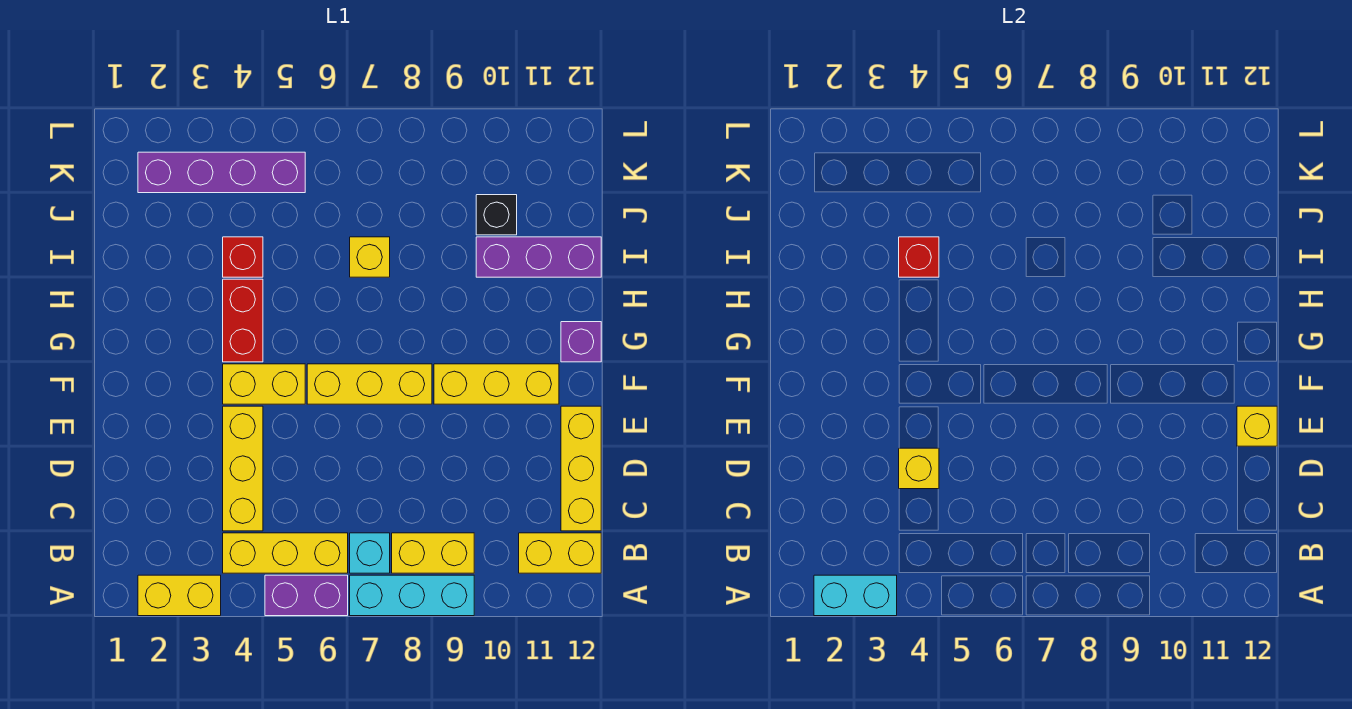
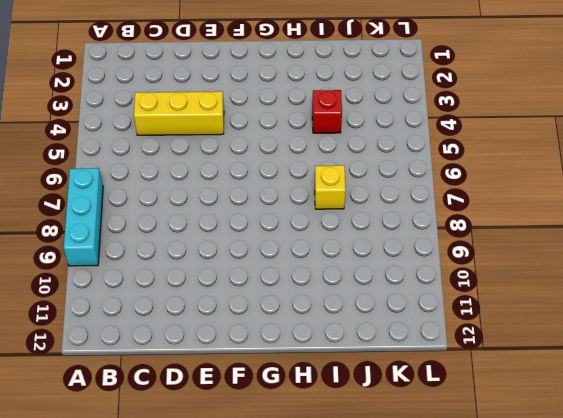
none -> yellow 1x2 brick [138,575,221,616]
none -> purple 1x2 brick [265,575,348,616]
none -> yellow 1x3 brick [223,533,348,573]

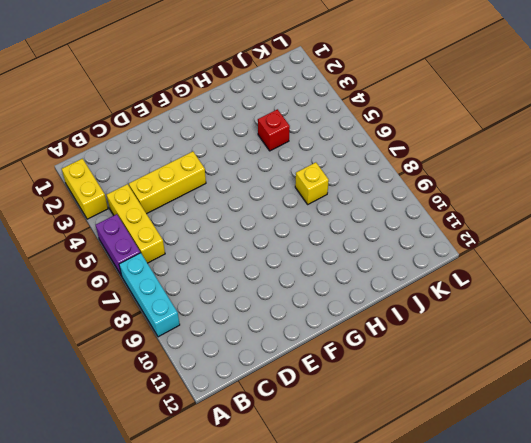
none -> cyan 1x1 brick [350,533,390,573]
none -> yellow 1x2 brick [392,533,474,573]
none -> yellow 1x2 brick [519,533,601,573]

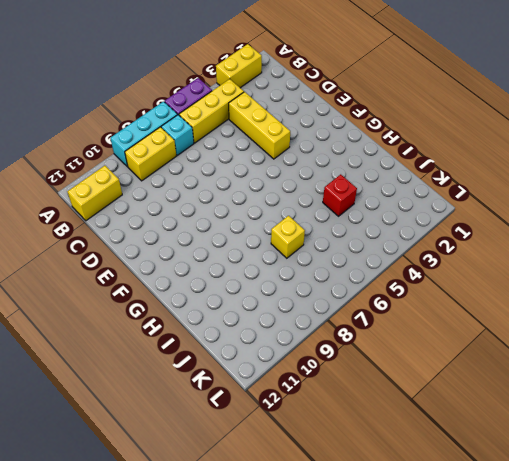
none -> yellow 1x3 brick [561,406,601,531]
none -> yellow 1x2 brick [223,364,305,404]
none -> yellow 1x3 brick [307,364,432,404]

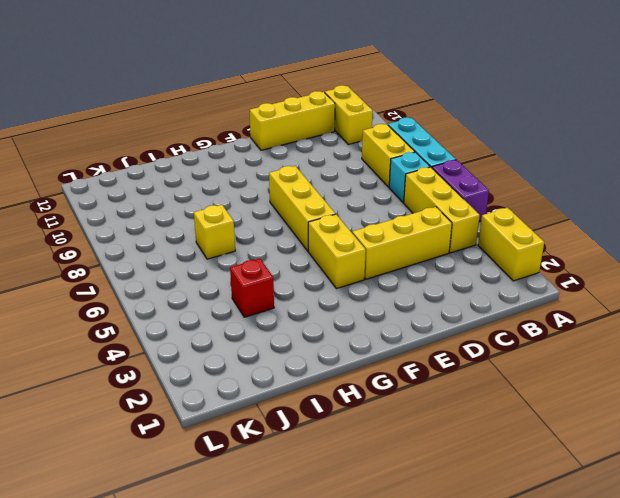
none -> yellow 1x3 brick [434,364,559,404]
none -> red 1x2 brick [223,279,263,362]
none -> purple 1x1 brick [561,322,601,362]

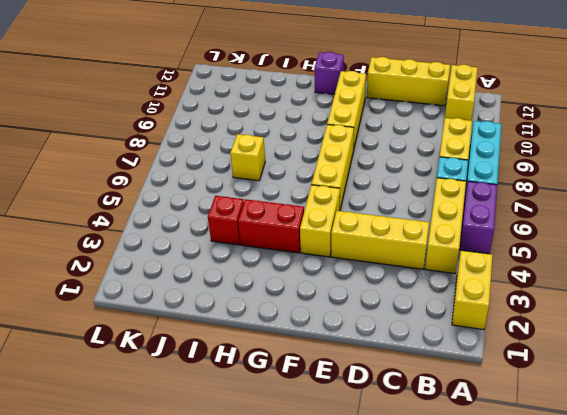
none -> purple 1x3 brick [476,237,601,277]
none -> black 1x1 brick [476,195,517,235]
none -> purple 1x4 brick [138,152,305,193]

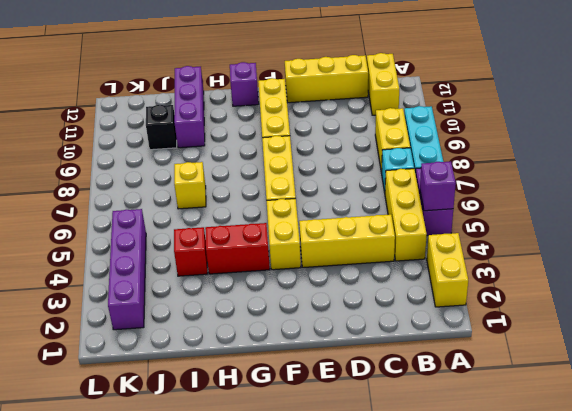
purple 1x1 brick [420,161,456,211] -> none
none -> cyan 1x2 brick [814,575,897,616]
none -> yellow 1x1 brick [899,448,939,489]
none -> yellow 1x1 brick [1237,406,1277,446]

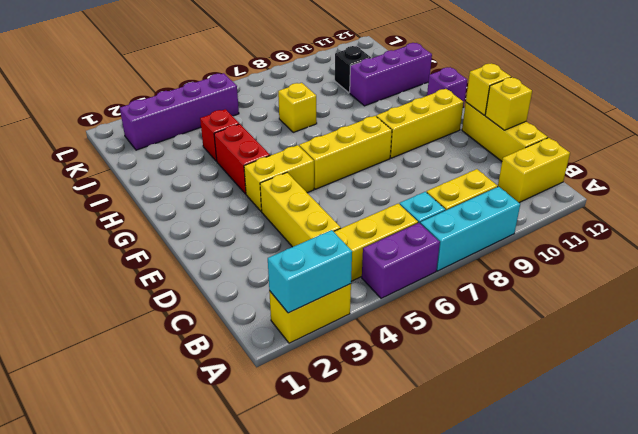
yellow 1x1 brick [485,77,532,130] -> yellow 1x1 brick moved to [899,448,939,489]
none -> red 1x1 brick [899,237,939,277]

